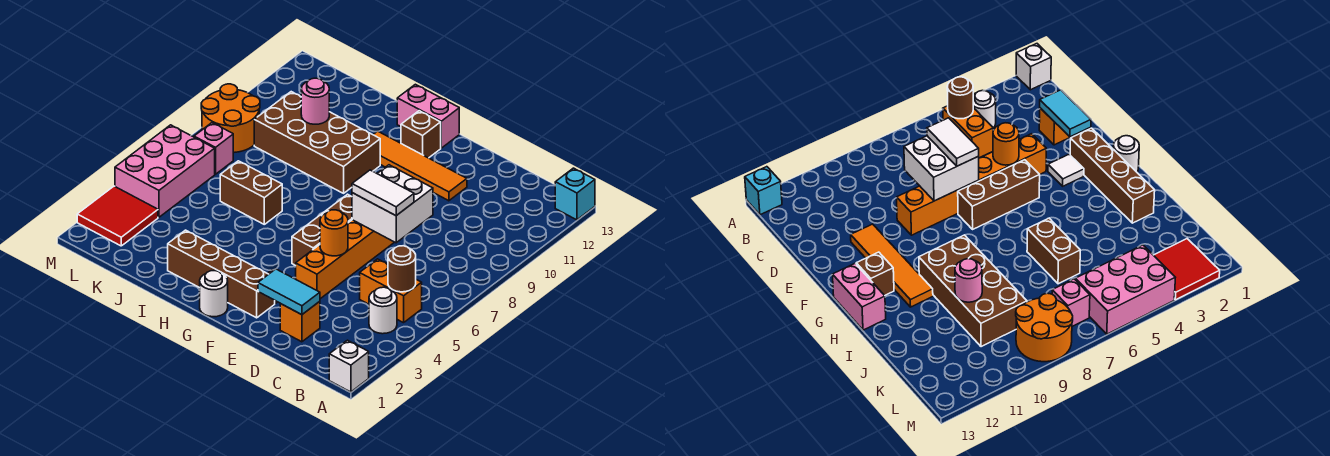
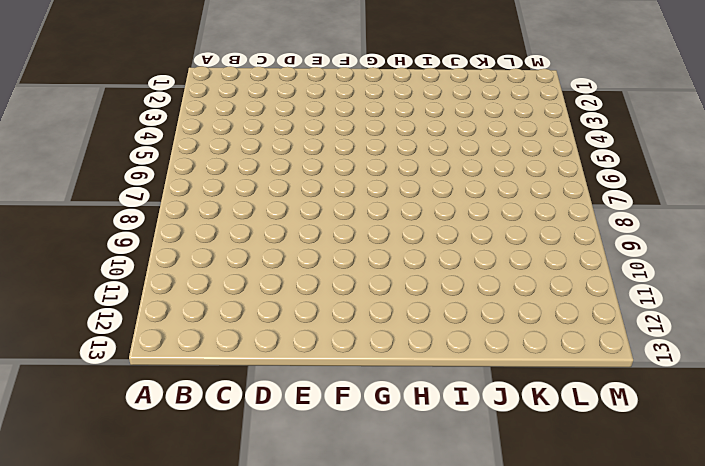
none -> white 1x1 brick [329,340,369,392]
none -> cyan 1x1 brick [555,168,595,220]
none -> white 1x1 round brick [369,287,397,334]

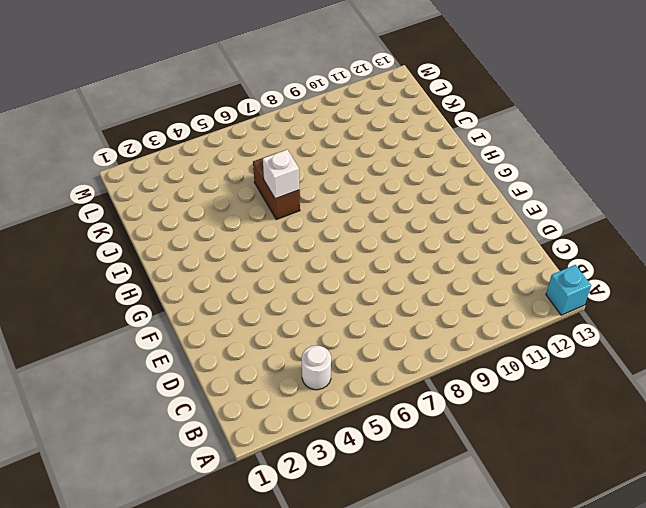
white 1x1 brick [263,150,299,199] -> white 1x1 brick moved to [329,340,369,392]
none -> orange 1x2 brick [360,259,422,323]
none -> orange 1x1 brick [280,301,320,342]
none -> orange 1x6 brick [296,220,394,299]

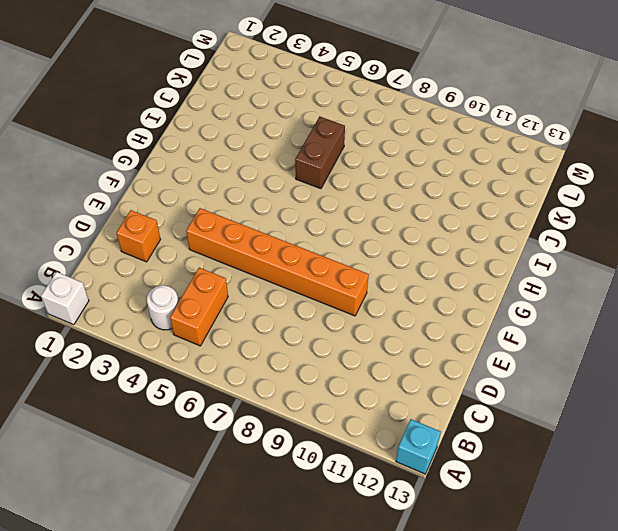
none -> orange 1x4 tile [373,131,467,201]
none -> brown 1x4 brick [168,230,275,318]
none -> white 1x1 tile [1048,155,1084,186]

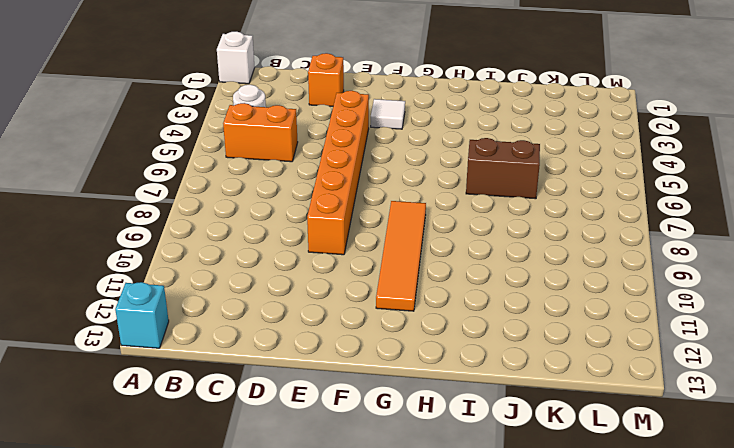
orange 1x4 tile [376,201,426,311] -> orange 1x4 tile turned to [373,131,467,201]
none -> brown 1x4 brick [168,230,275,318]
none -> brown 1x3 brick [292,194,352,266]
none -> white 1x1 round brick [200,271,228,317]

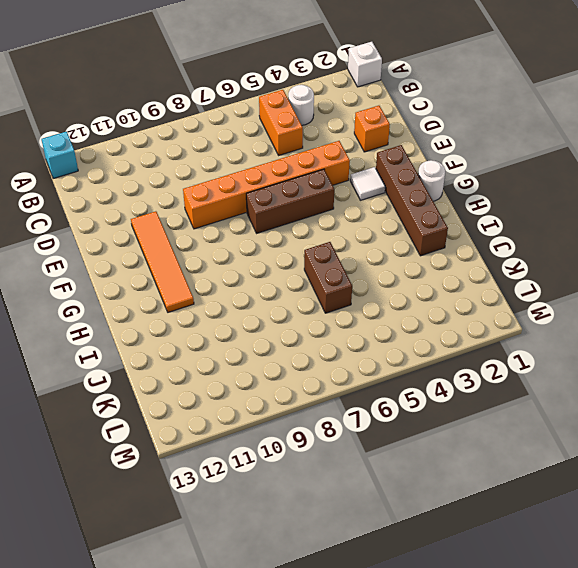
none -> brown 1x1 brick [401,111,441,158]
none -> pink 1x2 brick [397,84,459,148]
none -> brown 2x4 brick [254,92,380,193]

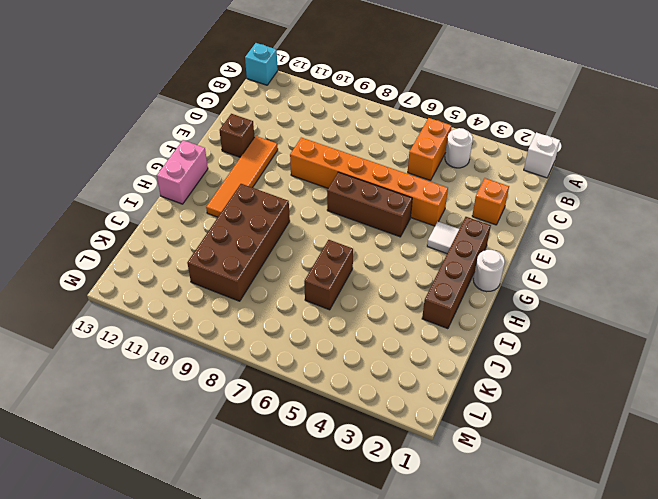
brown 1x1 brick [220,114,254,157] -> brown 1x1 brick moved to [401,111,441,158]
none -> red 2x2 tile [77,186,158,246]
none -> pink 2x3 brick [115,125,215,217]
none -> pink 1x1 brick [194,123,233,174]

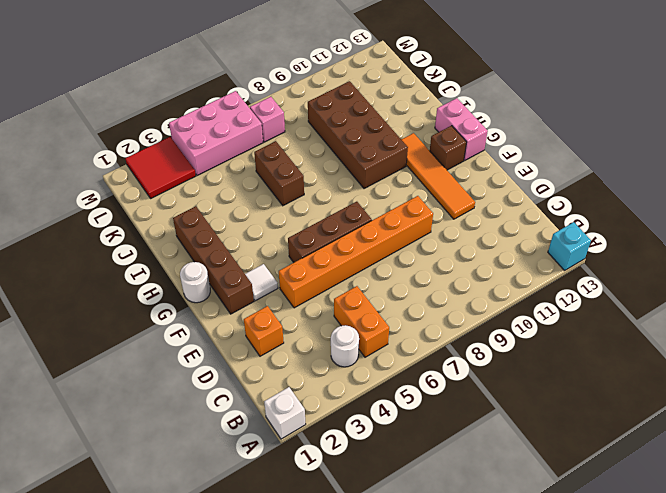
none -> orange 2x2 round brick [201,84,260,153]
none -> brown 1x1 round brick [388,246,416,292]
none -> cyan 1x2 tile [258,269,320,315]

